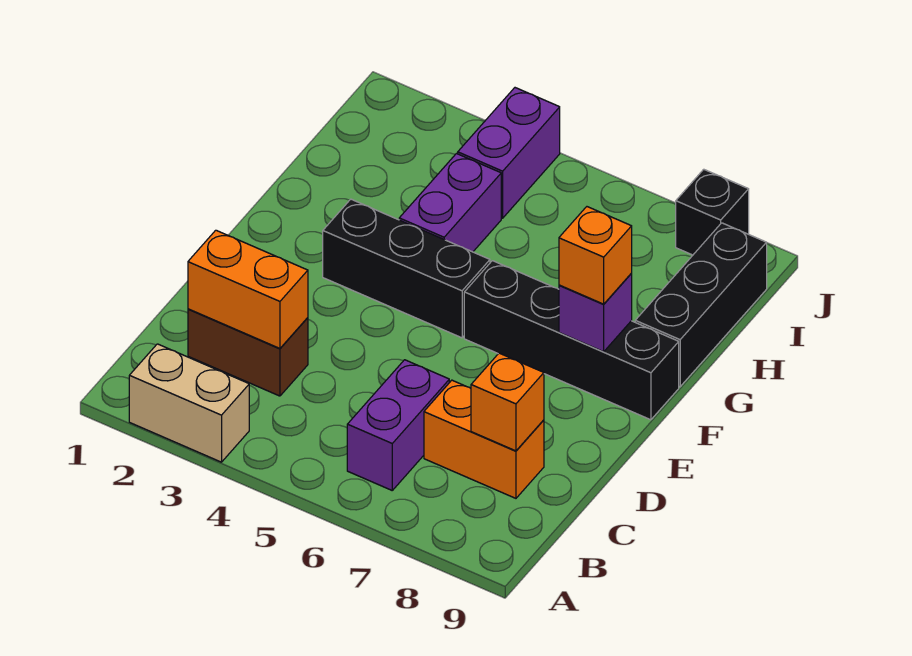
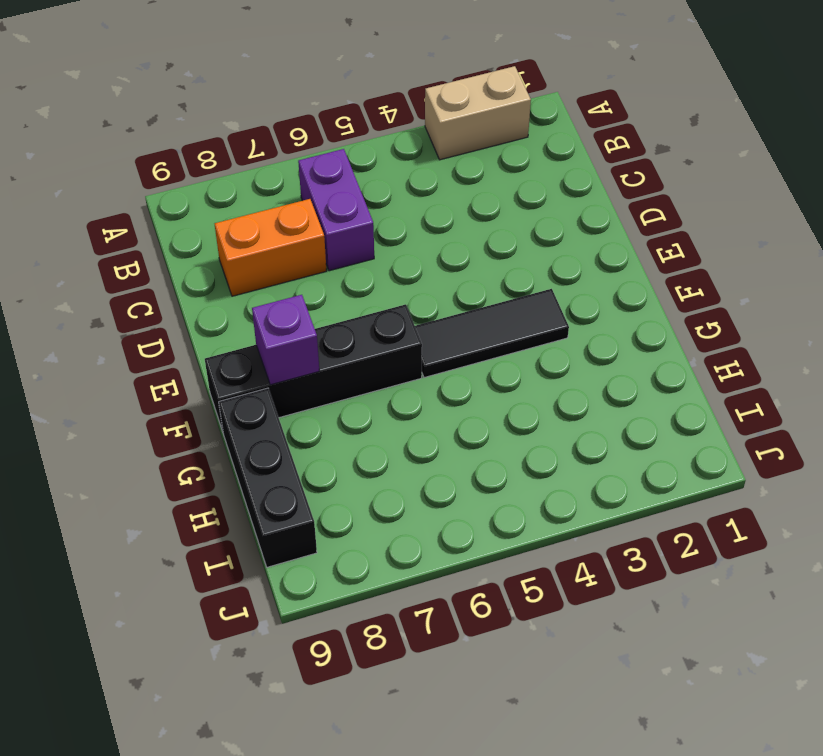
black 1x3 tile [415,289,569,378] -> black 1x3 brick [323,199,490,338]
none -> brown 1x2 brick [188,309,308,396]
none -> purple 1x2 brick [399,154,501,252]
none -> purple 1x2 brick [458,88,560,218]

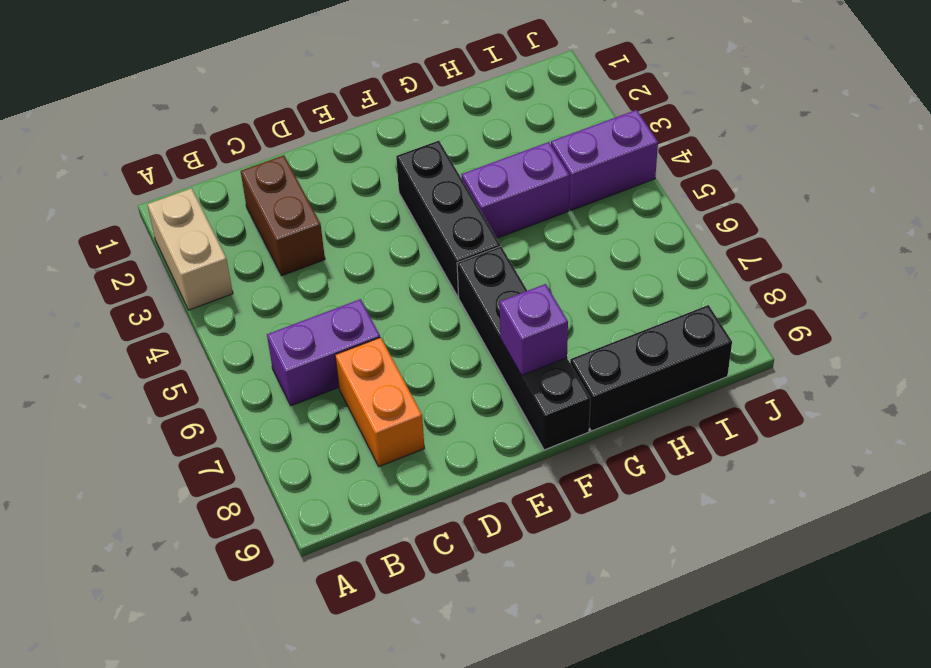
none -> black 1x1 brick [676,169,749,255]
none -> orange 1x2 brick [188,230,308,348]
none -> orange 1x1 brick [471,353,544,451]

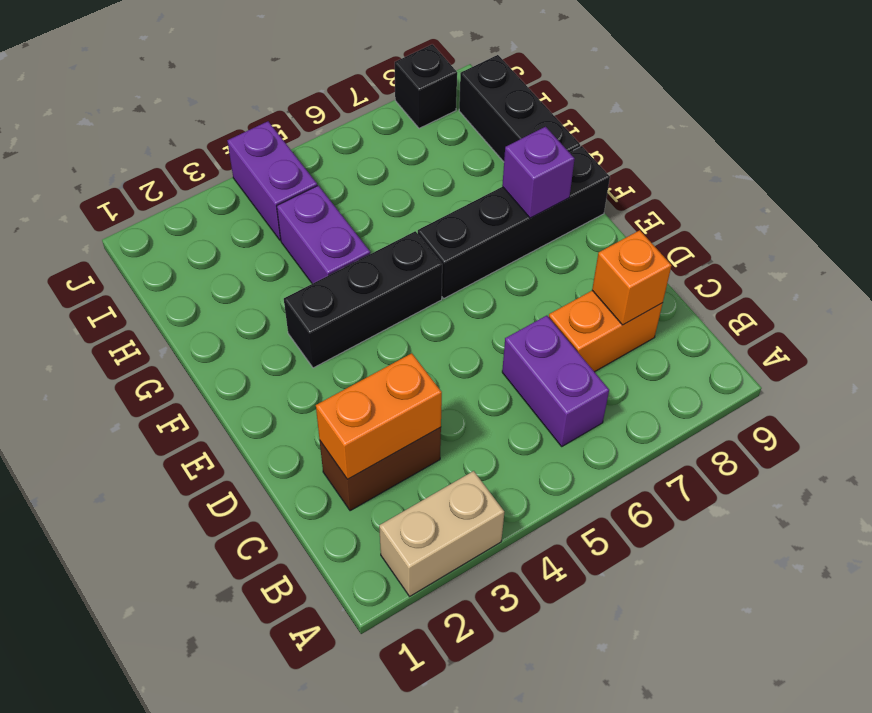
none -> orange 1x1 brick [559,207,632,304]

